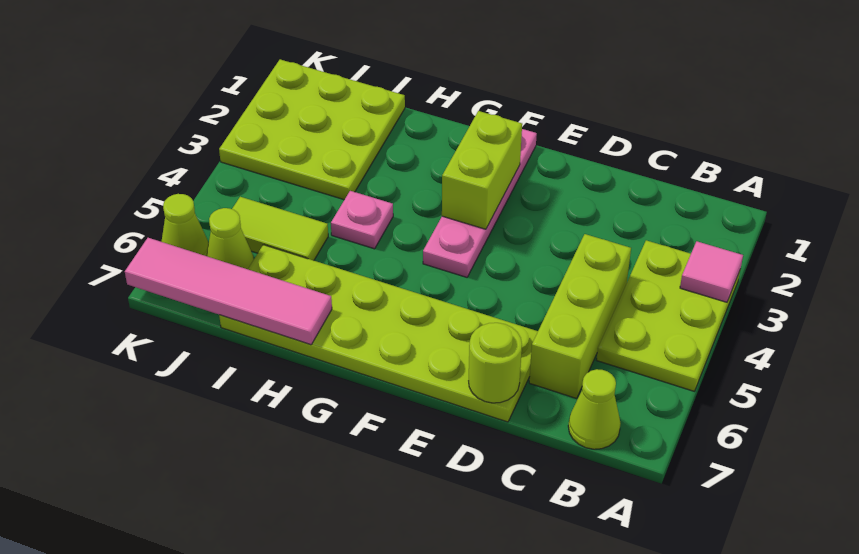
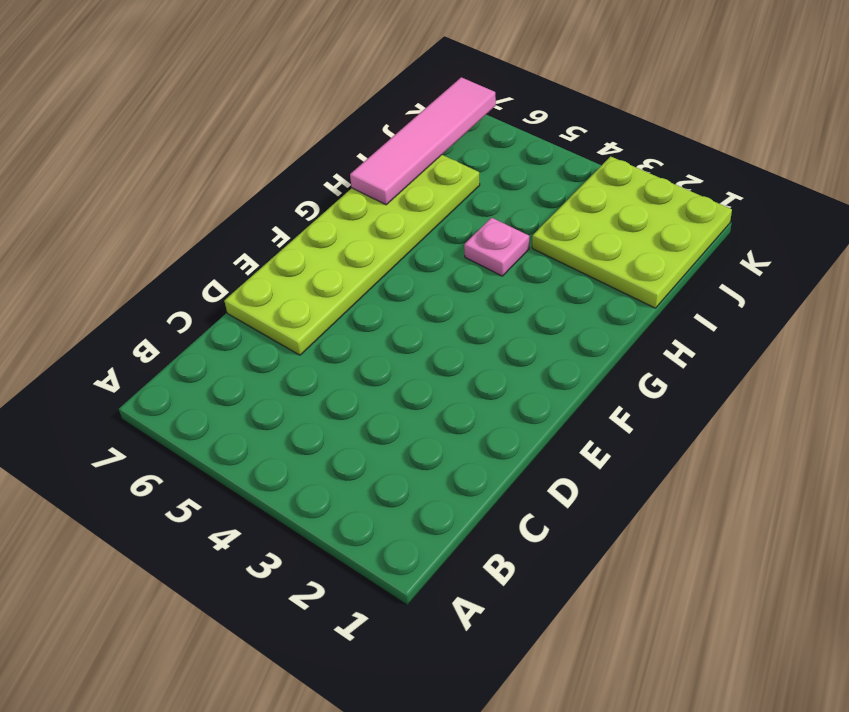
none -> lime 2x3 plate [597,240,740,391]
none -> lime 1x1 cone [568,369,621,449]
none -> lime 1x3 brick [529,234,631,398]

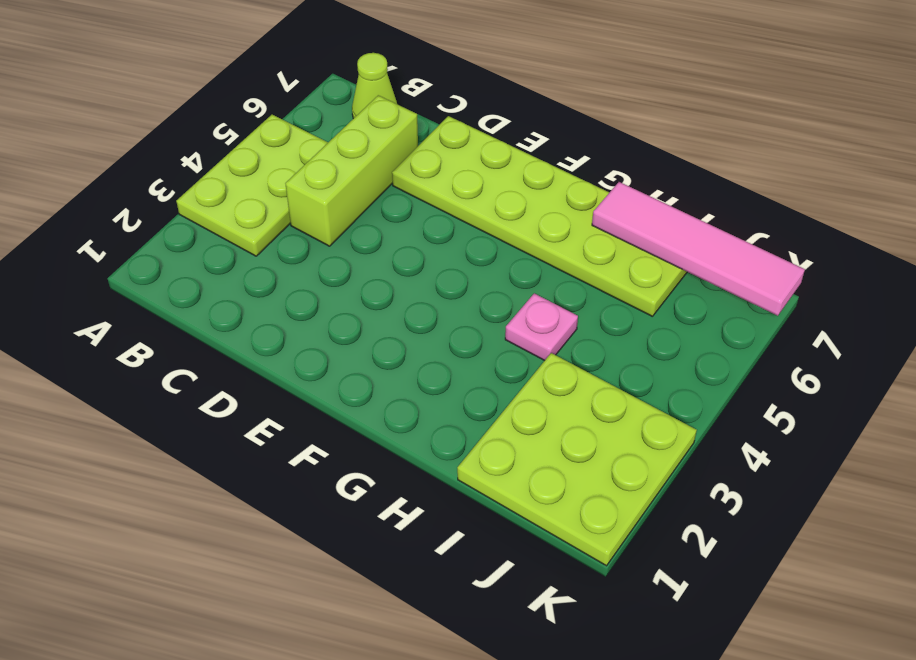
none -> pink 1x4 plate [423,129,537,277]
none -> lime 1x2 tile [232,197,328,260]
none -> lime 1x1 cone [206,208,254,269]

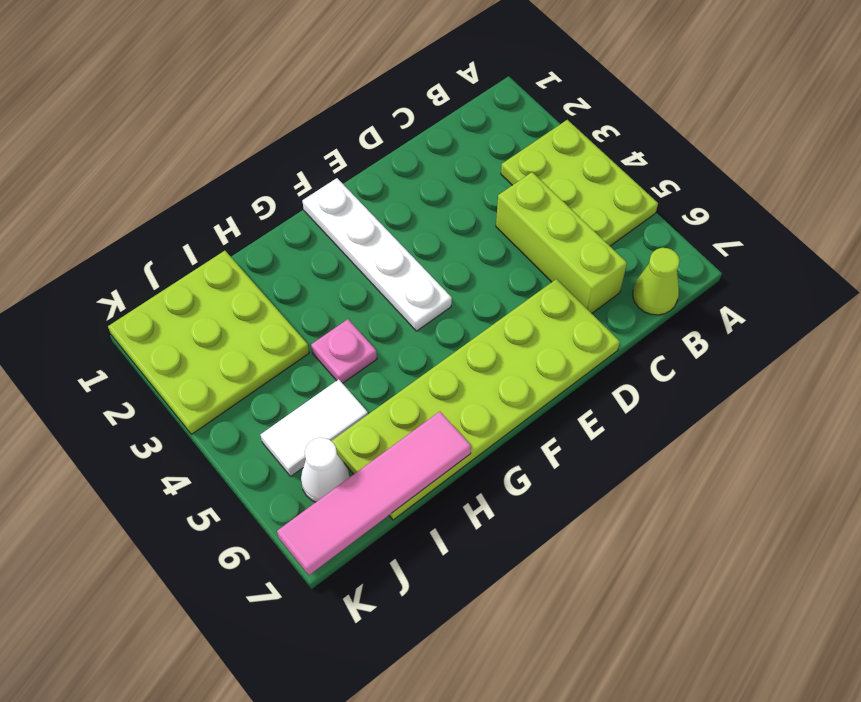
white 1x4 plate [302,178,452,331] -> pink 1x4 plate [423,129,537,277]
white 1x2 tile [260,379,368,476] -> lime 1x2 tile [232,197,328,260]
white 1x1 cone [301,438,349,502] -> lime 1x1 cone [206,208,254,269]
none -> lime 1x1 cone [162,194,208,256]
none -> pink 1x1 tile [680,241,743,302]
none -> lime 1x1 round brick [469,323,522,403]

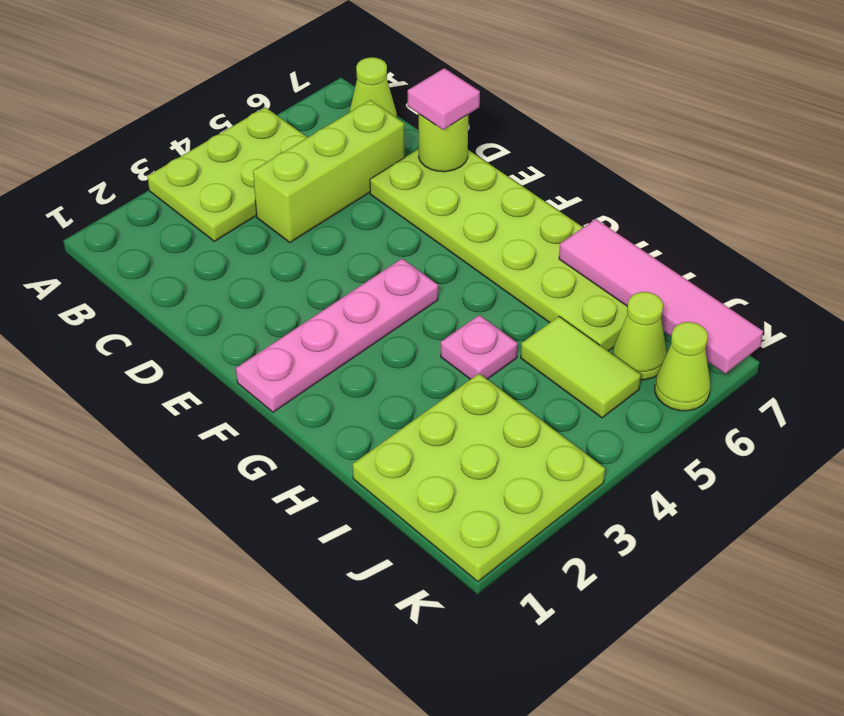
pink 1x1 tile [408,68,480,130] -> pink 1x1 tile moved to [680,241,743,302]
none -> lime 1x2 brick [442,111,522,229]

